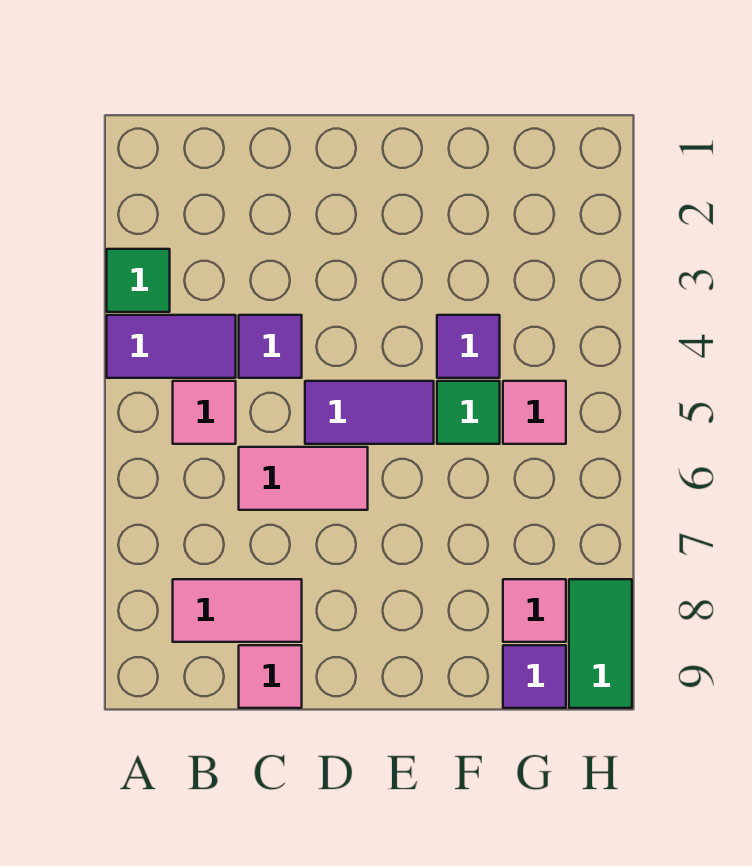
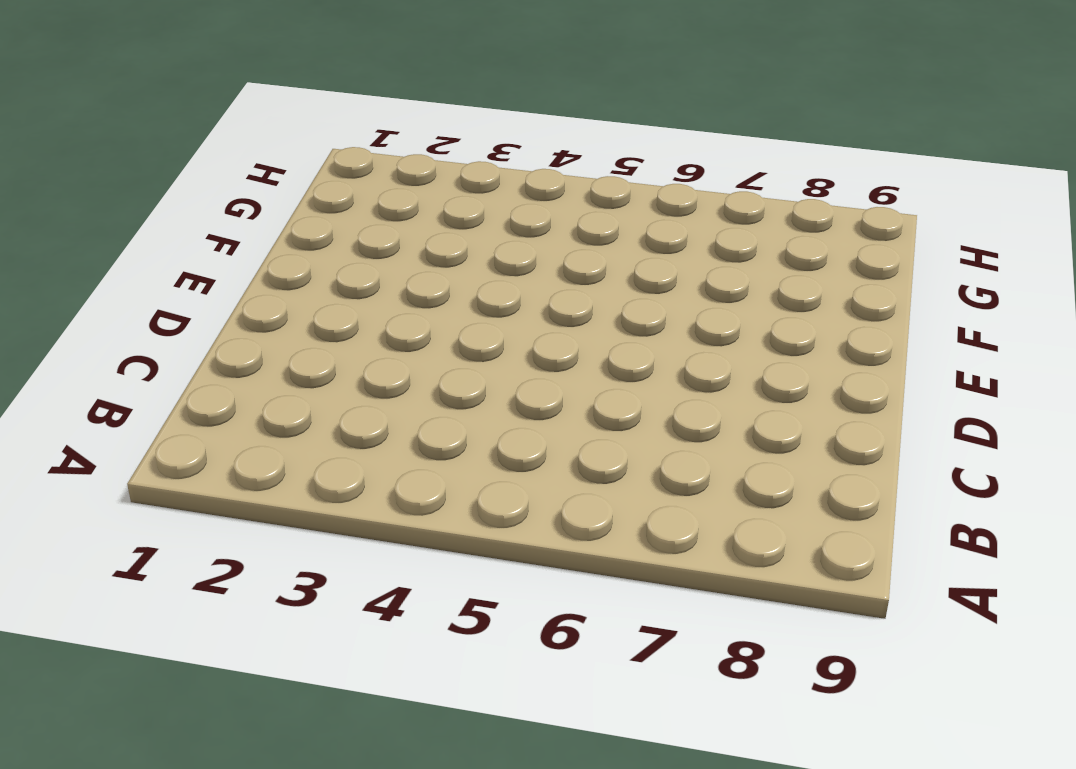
none -> green 1x1 tile [107,249,170,312]
none -> purple 1x2 tile [107,315,236,378]
none -> pink 1x1 tile [173,381,236,444]

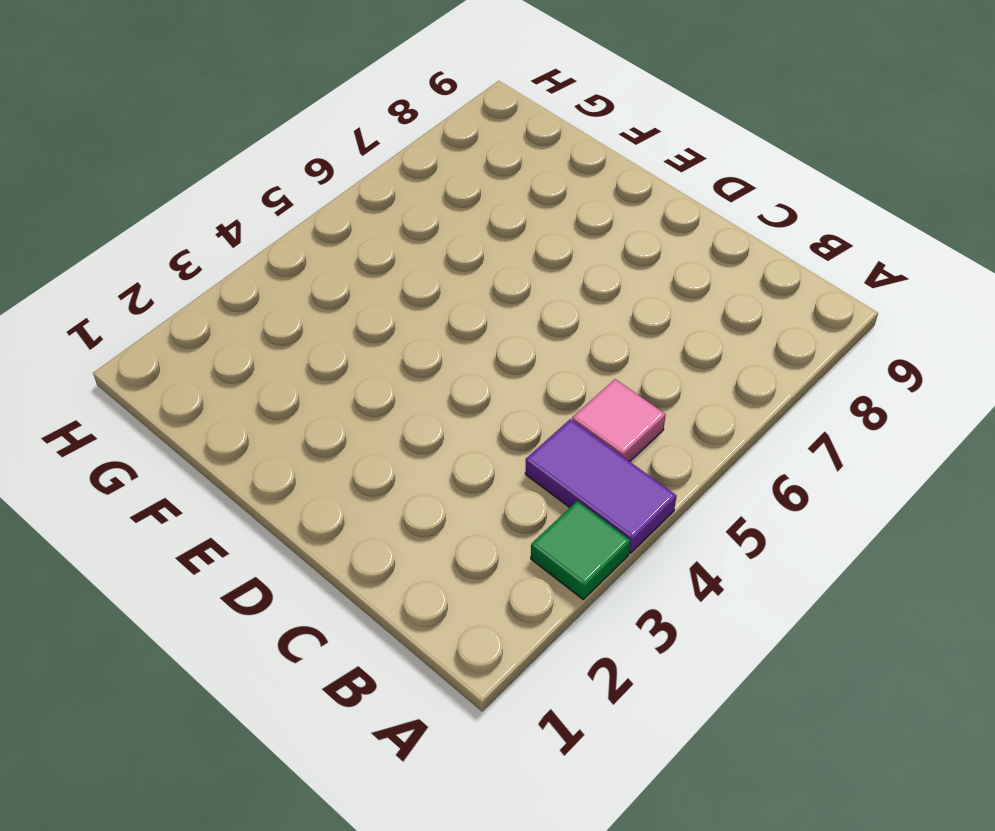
none -> pink 1x2 tile [173,579,302,642]
none -> purple 1x1 tile [239,315,302,378]
none -> pink 1x2 tile [239,447,368,510]

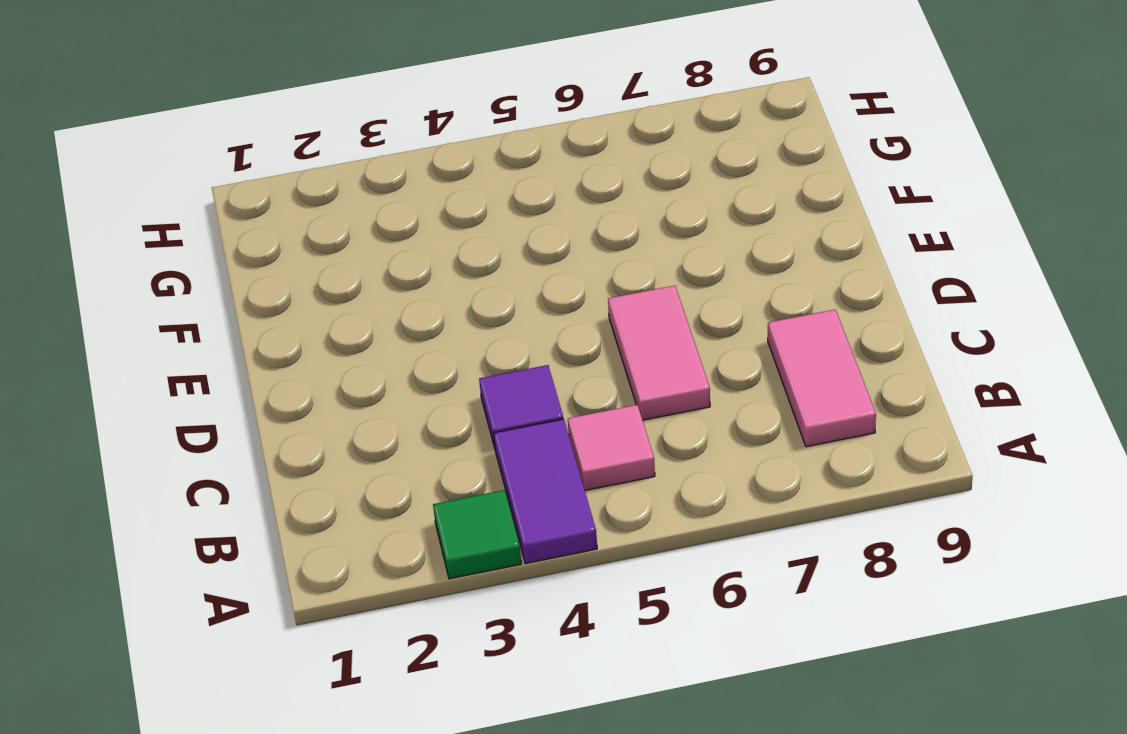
none -> pink 1x1 tile [239,645,302,708]
none -> purple 1x2 tile [305,381,434,444]
none -> purple 1x1 tile [437,315,500,378]

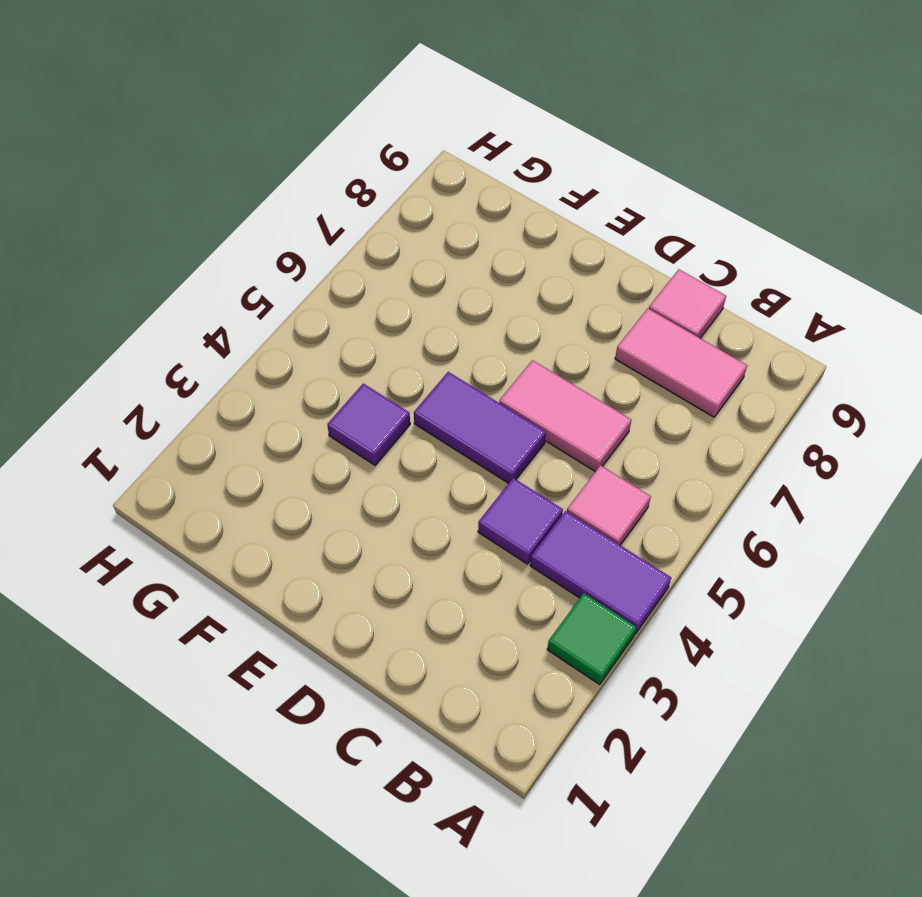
none -> green 1x1 tile [437,381,500,444]
none -> pink 1x1 tile [503,381,566,444]
none -> pink 1x1 tile [503,579,566,642]

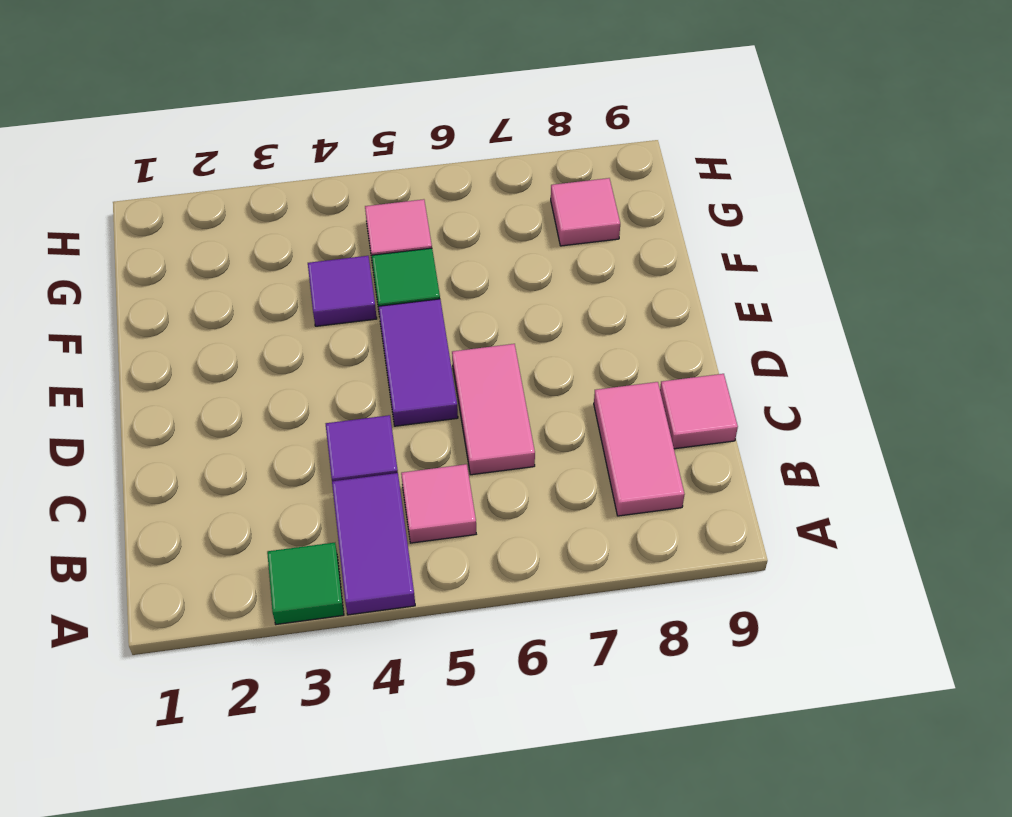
none -> purple 1x1 tile [503,645,566,708]
none -> green 1x2 tile [569,579,632,708]

